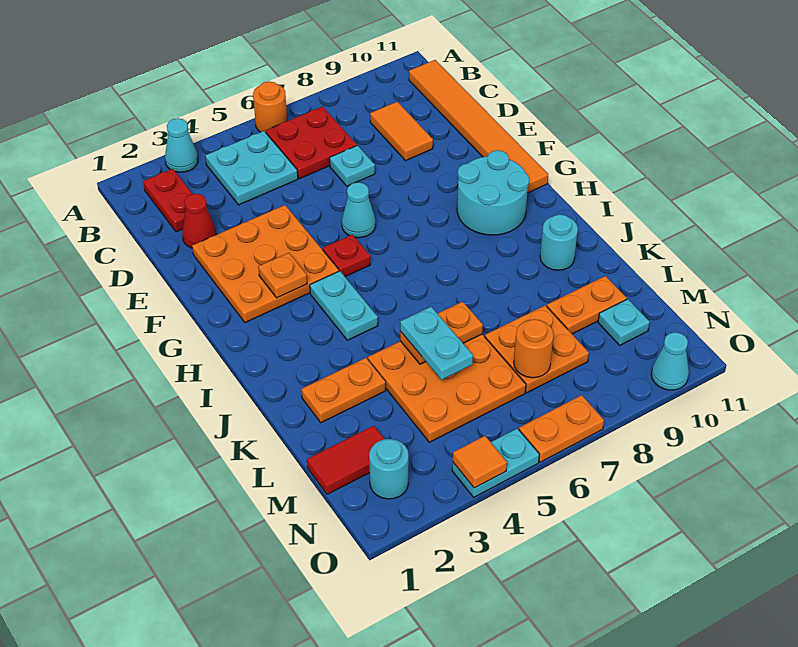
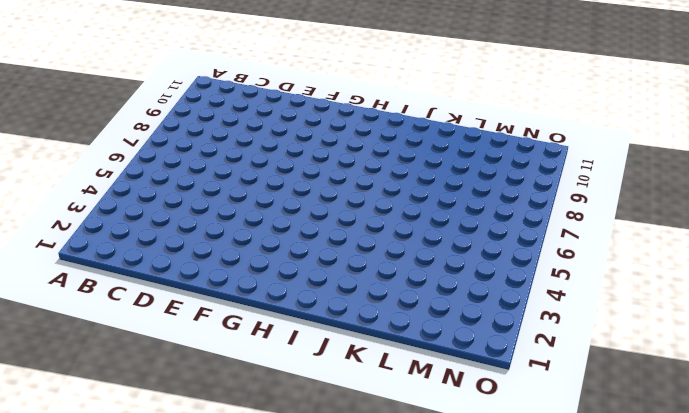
none -> cyan 1x1 cone [165,118,198,172]
none -> orange 1x1 round brick [253,82,287,132]
none -> red 1x2 plate [143,169,192,232]
none -> cyan 2x2 plate [205,131,298,205]

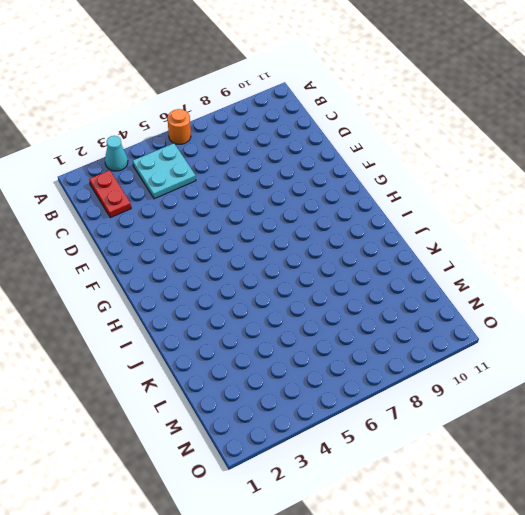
none -> red 2x2 plate [266,107,357,179]
none -> orange 1x6 tile [409,60,548,193]
none -> orange 1x2 tile [370,102,433,161]
none -> red 1x1 cone [182,194,217,248]

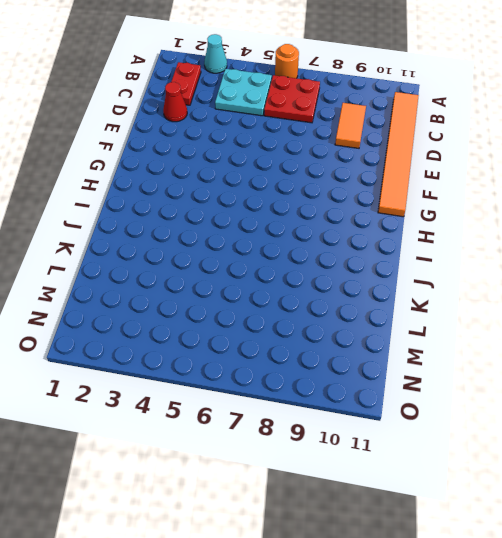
none -> cyan 1x1 plate [330,146,375,186]
none -> orange 3x3 plate [192,205,339,323]
none -> cyan 1x1 cone [342,182,376,238]
none -> red 1x1 plate [323,235,370,277]

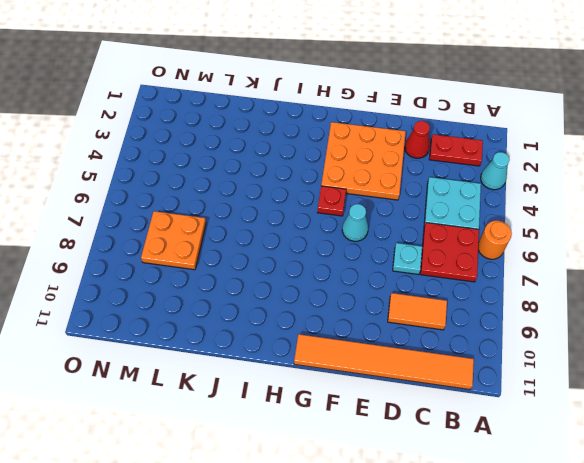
none -> cyan 2x2 round brick [457,150,529,235]
none -> cyan 1x2 plate [310,271,378,340]
none -> cyan 1x1 round brick [540,214,578,270]
none -> orange 1x2 plate [301,358,386,423]

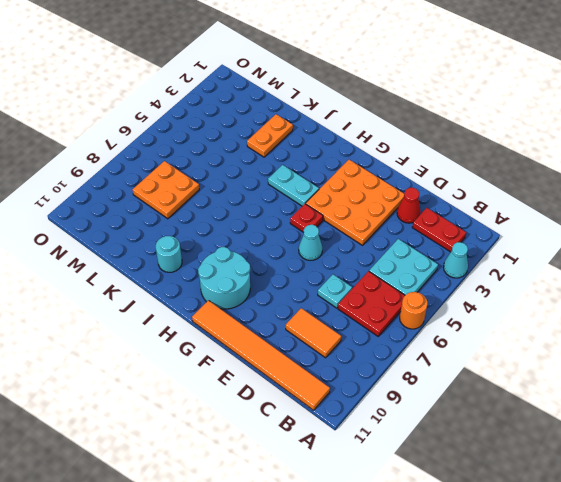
none -> orange 3x3 plate [368,334,526,442]
none -> orange 1x2 plate [547,276,627,334]
none -> red 1x2 tile [307,426,384,494]
none -> cyan 1x1 plate [598,299,650,345]

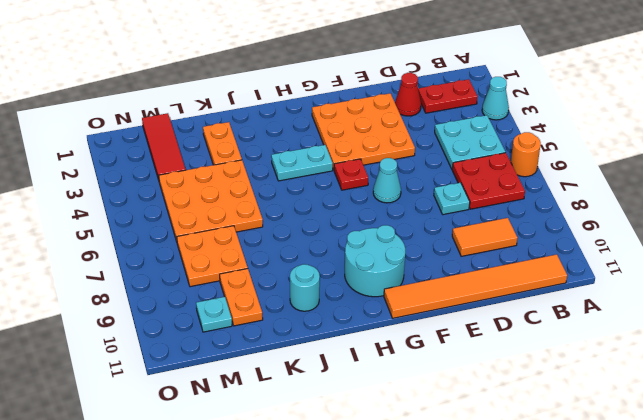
red 1x3 tile [142,113,186,180] -> red 1x2 tile [307,426,384,494]
none -> cyan 1x1 round brick [369,439,409,499]
none -> cyan 1x2 plate [452,428,539,497]
none -> orange 1x2 plate [519,395,604,462]
none -> cyan 1x1 cone [651,332,689,390]

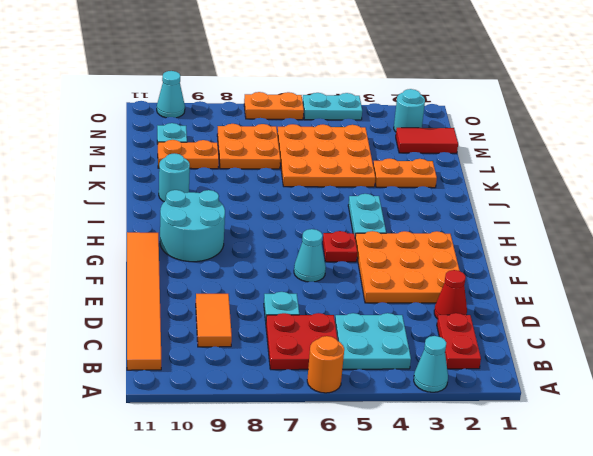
none -> orange 1x1 plate [258,253,307,298]
none -> orange 1x2 plate [400,302,483,364]
none -> orange 1x1 round brick [514,319,554,378]
none -> orange 1x1 tile [453,436,507,488]

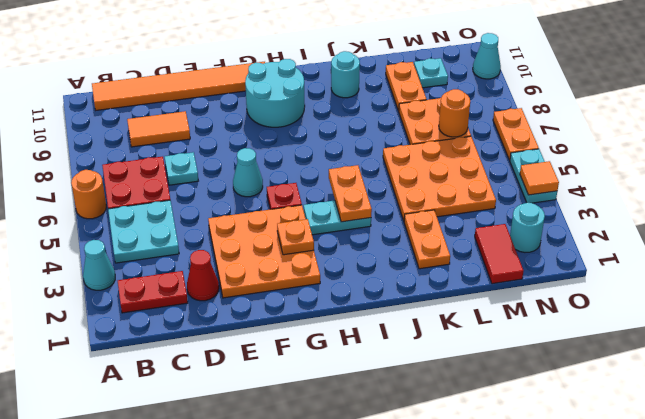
orange 1x2 plate [329,165,372,222] -> orange 1x2 plate moved to [400,302,483,364]
none -> cyan 1x2 plate [400,307,473,380]

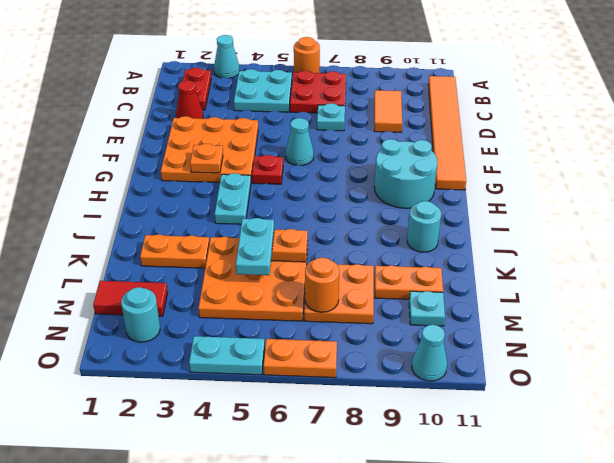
none -> orange 1x1 tile [453,436,507,488]

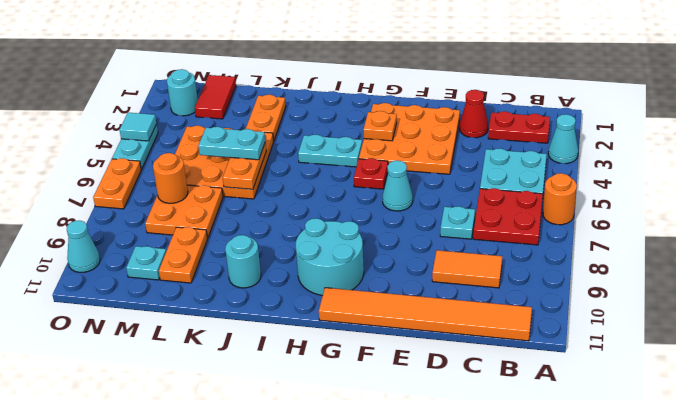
cyan 1x1 tile [120,113,157,141] -> orange 1x1 tile [453,436,507,488]

